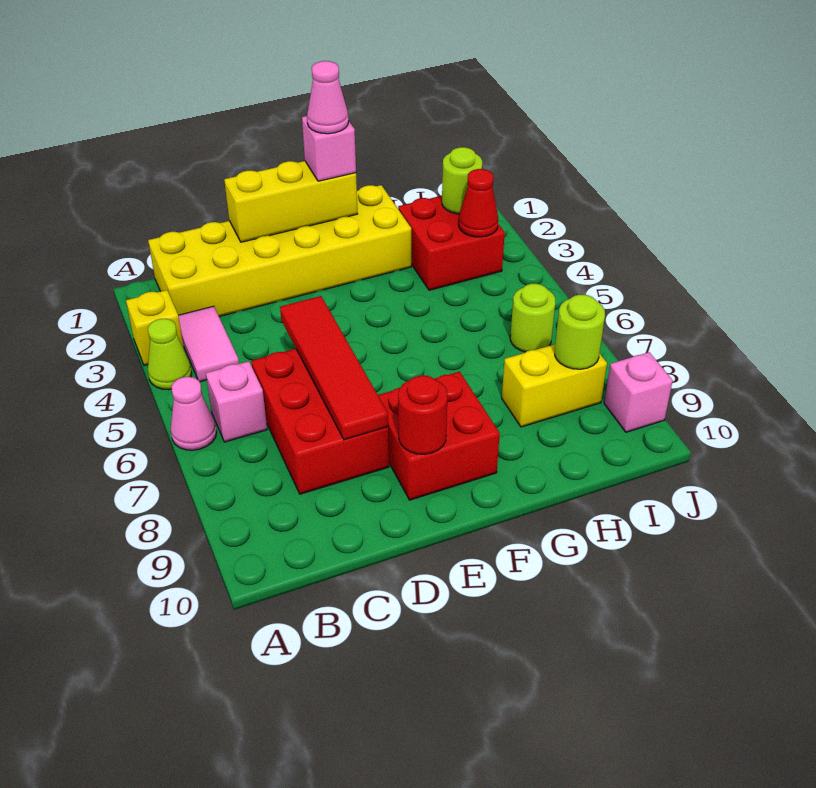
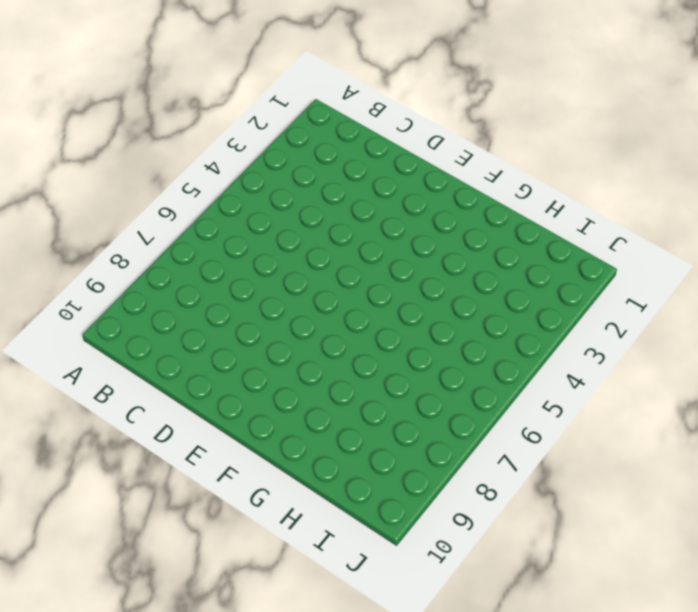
none -> yellow 1x1 brick [126,290,184,366]
none -> lime 1x1 cone [148,319,192,390]
none -> pink 1x1 cone [171,377,217,450]

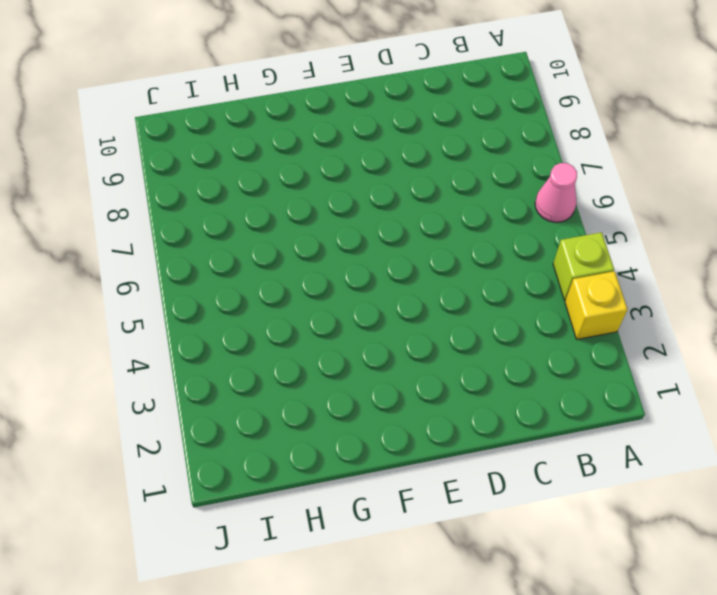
lime 1x1 brick [553,232,614,300] -> lime 1x1 cone [148,319,192,390]
none -> yellow 2x6 brick [148,185,411,316]
none -> pink 1x2 tile [178,306,239,382]
none -> pink 1x1 brick [206,361,267,442]

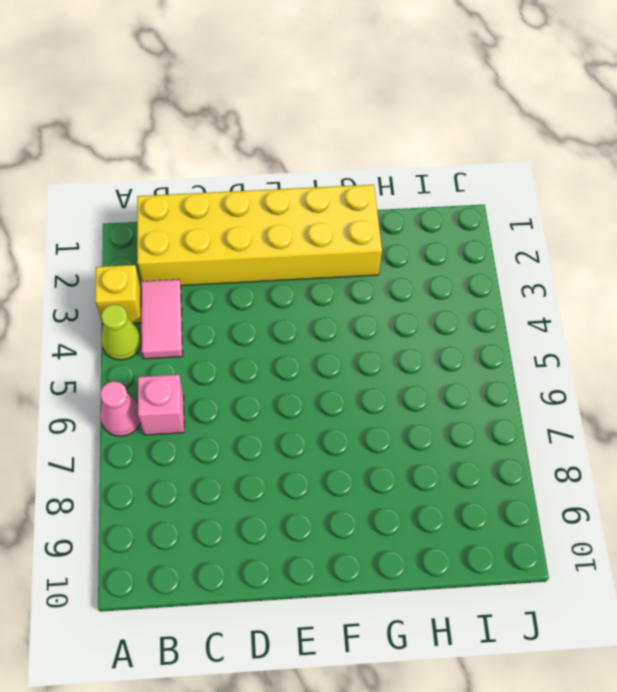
none -> red 2x3 brick [251,349,389,494]
none -> red 2x2 brick [378,372,500,500]
none -> red 2x2 brick [398,196,505,290]

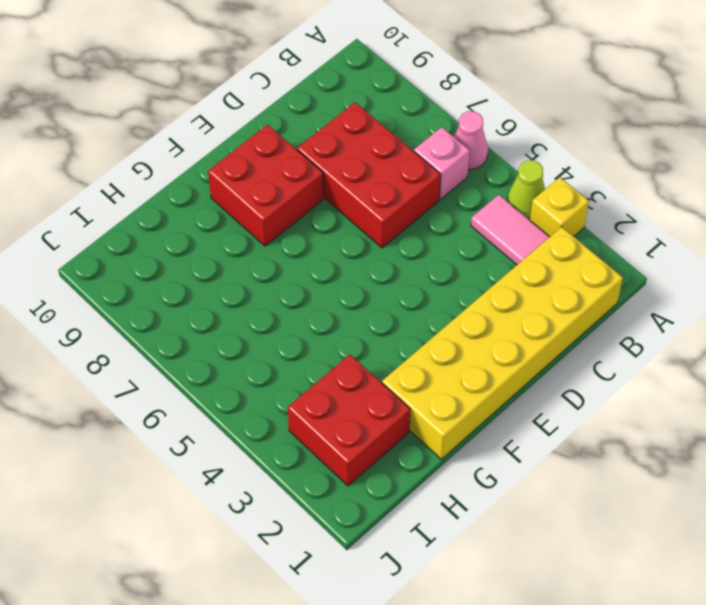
none -> yellow 1x2 brick [502,344,607,427]
none -> lime 1x1 round brick [510,284,555,352]
none -> pink 1x1 brick [604,352,673,432]

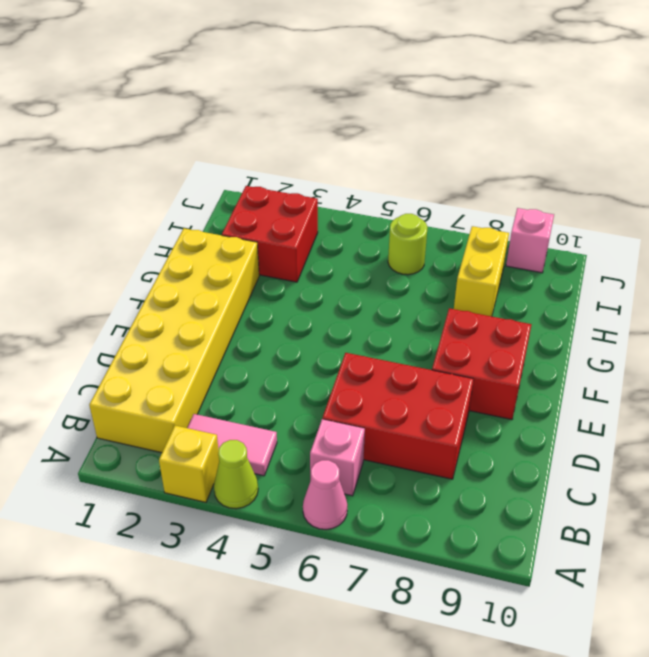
none -> yellow 1x3 brick [224,161,358,242]
none -> red 1x4 tile [280,296,388,440]
none -> red 1x1 round brick [398,375,448,454]

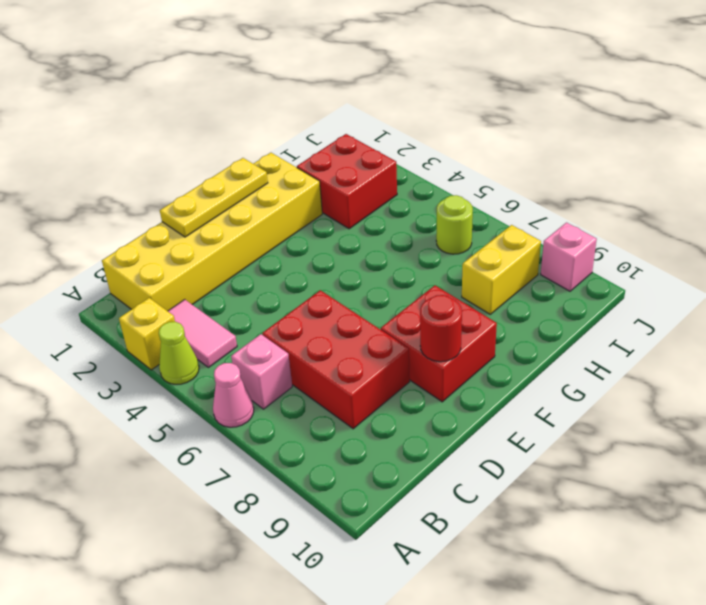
yellow 1x3 plate [160,158,268,237] -> yellow 1x3 brick [224,161,358,242]
none -> red 1x4 tile [280,296,388,440]
none -> lime 1x1 round brick [442,147,482,214]
none -> red 1x1 cone [459,169,498,237]

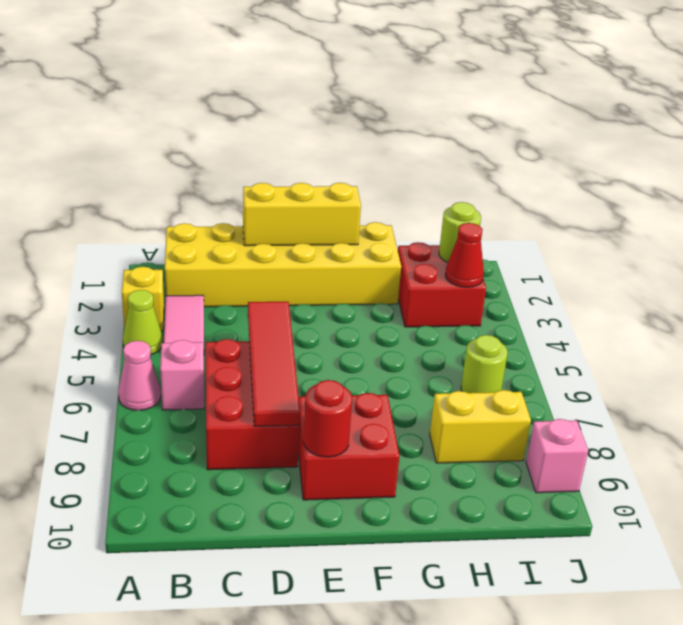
none -> lime 1x1 round brick [555,295,605,369]
none -> pink 1x1 brick [302,116,356,181]
none -> pink 1x1 cone [307,61,349,134]

